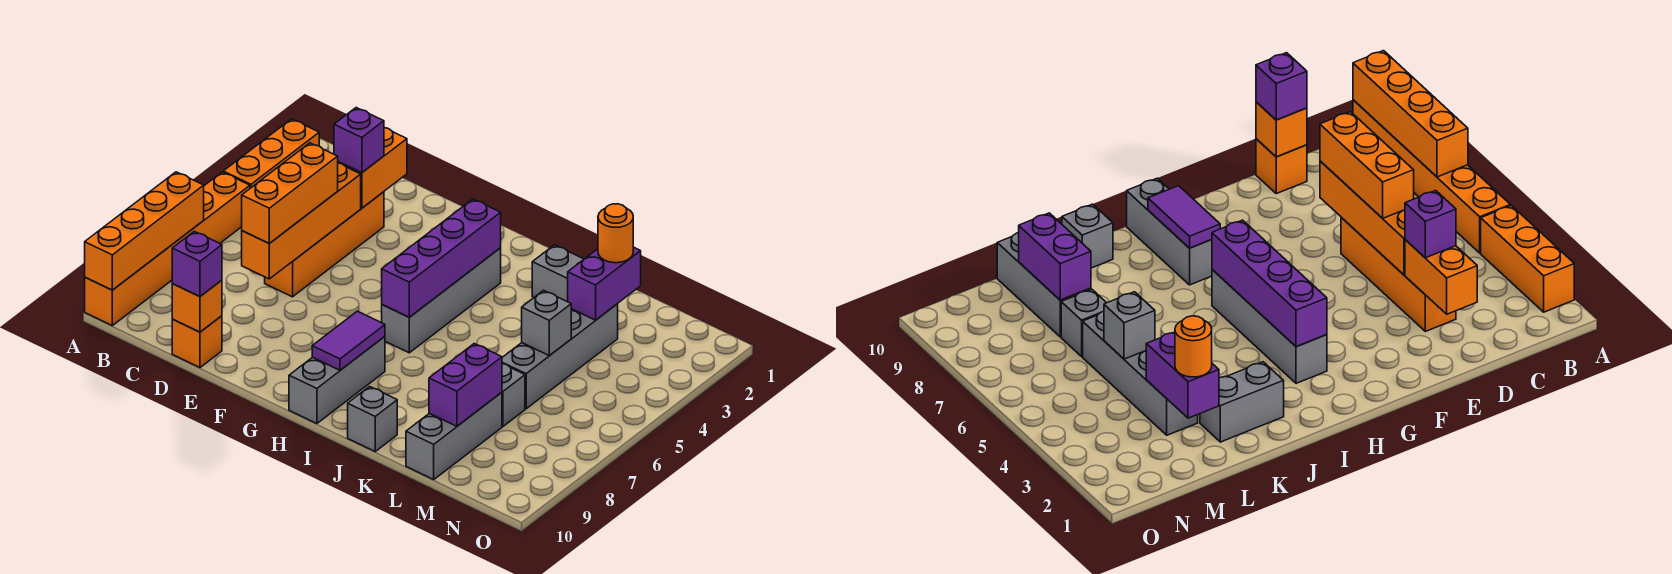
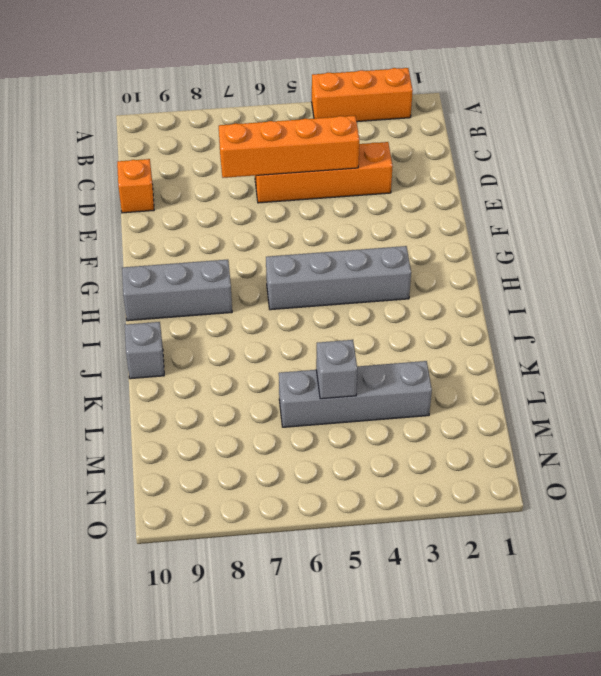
none -> orange 1x6 brick [85,172,250,325]
none -> grey 1x2 brick [532,245,584,302]
none -> grey 1x1 brick [502,364,525,426]

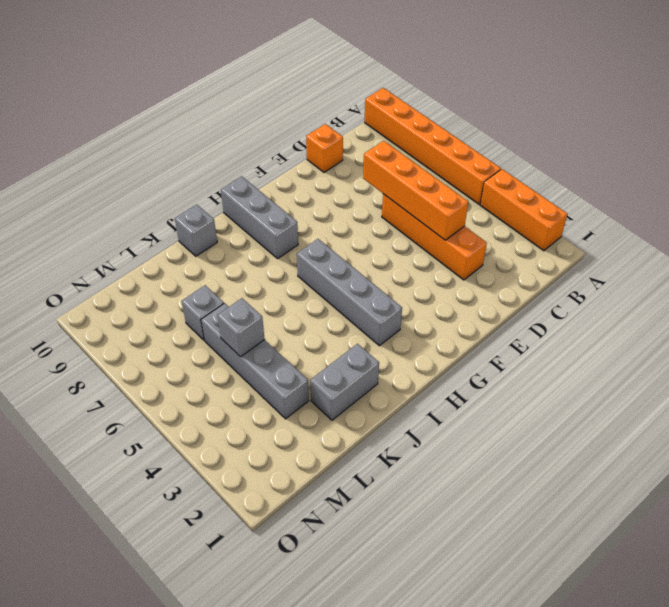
none -> grey 1x3 brick [406,392,502,479]
none -> orange 1x4 brick [85,172,204,290]
none -> orange 1x2 brick [338,128,407,208]

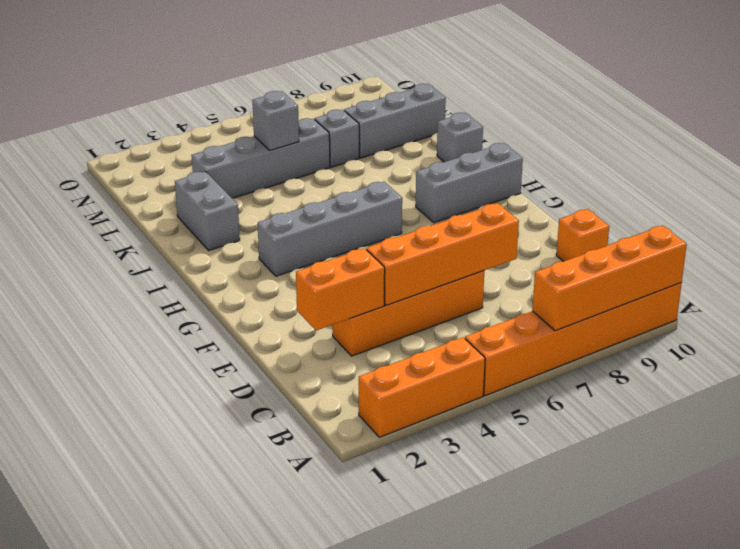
none -> orange 1x1 brick [172,280,222,332]
none -> purple 1x4 brick [382,199,501,317]
none -> purple 1x2 tile [312,311,385,370]

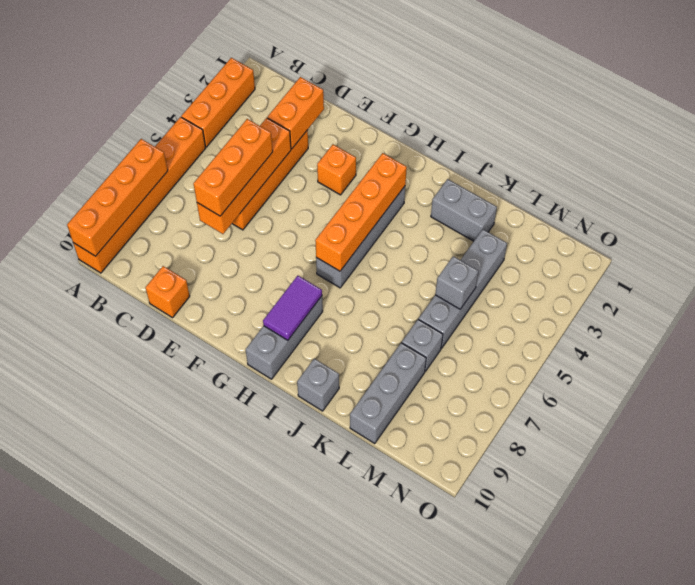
orange 1x1 brick [317,144,356,195] -> orange 1x1 brick moved to [172,280,222,332]
orange 1x4 brick [315,153,407,271] -> purple 1x4 brick [382,199,501,317]
none -> purple 1x2 brick [568,247,641,320]
none -> purple 1x2 brick [429,344,502,426]
none -> purple 1x1 brick [334,108,384,173]

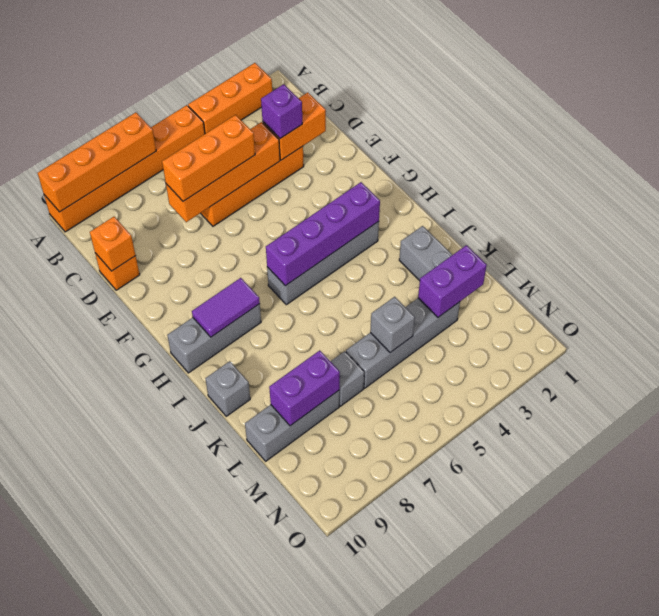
none -> purple 1x1 brick [172,231,222,297]
none -> orange 1x1 round brick [598,204,633,263]

